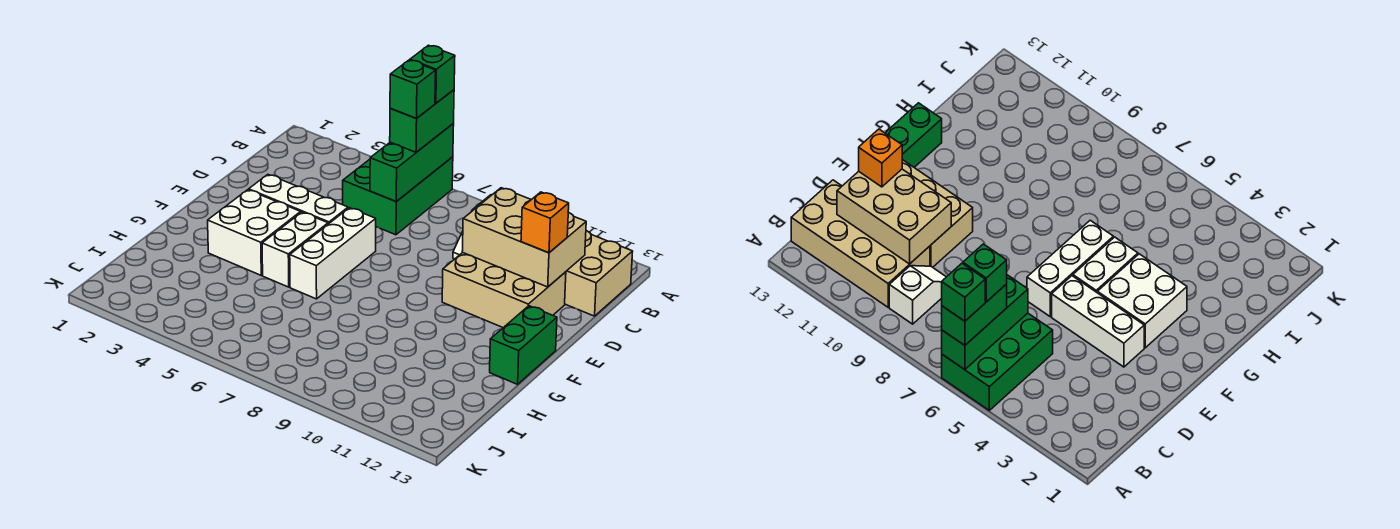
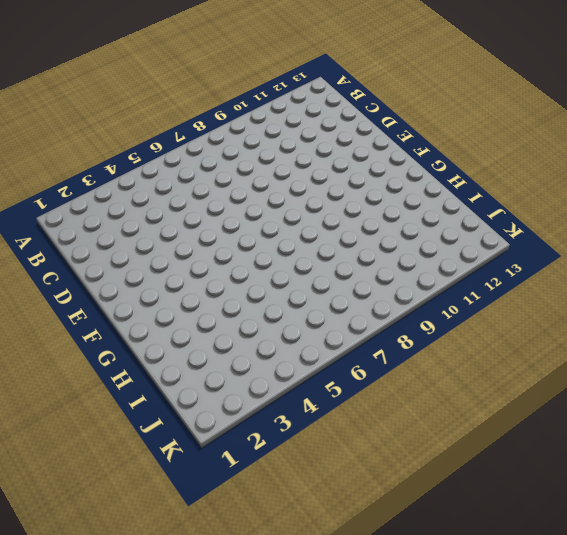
none -> green 2x3 brick [343,157,453,235]
none -> white 1x2 slope [889,266,946,324]
none -> tan 2x4 brick [565,231,633,316]

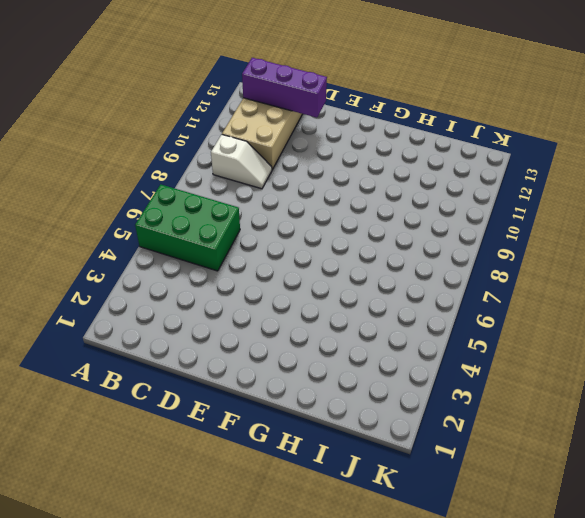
purple 1x3 brick [242,58,327,118] -> tan 2x3 brick [462,188,586,287]
none -> tan 2x3 brick [442,253,566,328]
none -> white 1x3 brick [249,175,348,224]
none -> white 1x3 brick [290,208,376,299]

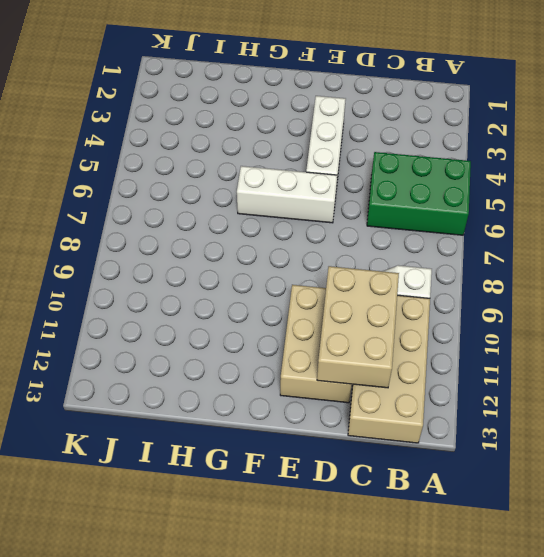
none -> white 2x2 brick [208,190,301,275]
none -> white 1x2 brick [262,212,328,287]
none -> green 1x2 brick [490,306,557,384]

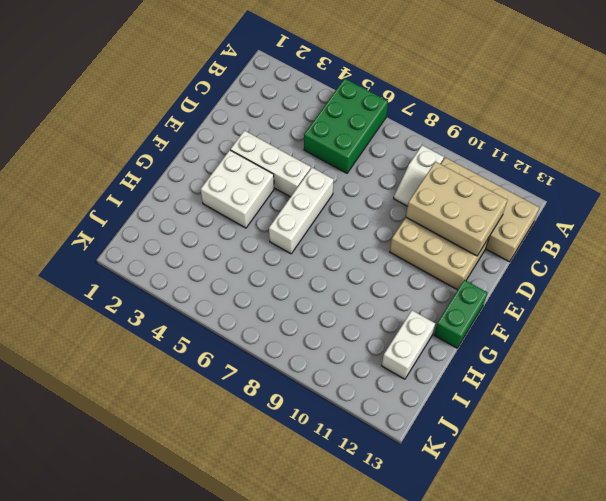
white 1x2 brick [382,310,435,379] -> white 1x2 brick moved to [262,212,328,287]
none -> green 1x3 brick [370,124,454,201]
none -> green 1x2 brick [390,90,454,152]
none -> orange 1x1 brick [521,192,569,253]

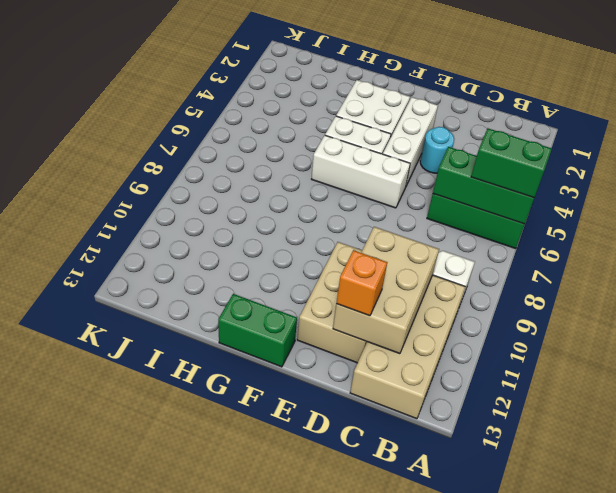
cyan 1x1 round brick [420,127,454,173] -> none
none -> green 1x1 brick [410,45,455,103]
none -> green 1x1 brick [390,60,436,118]

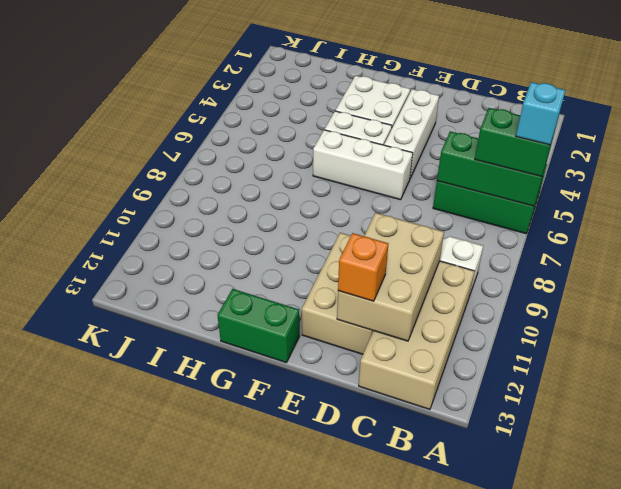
cyan 1x1 brick [516,82,566,145] -> green 1x1 brick [410,45,455,103]
none -> green 1x1 brick [390,60,436,118]

